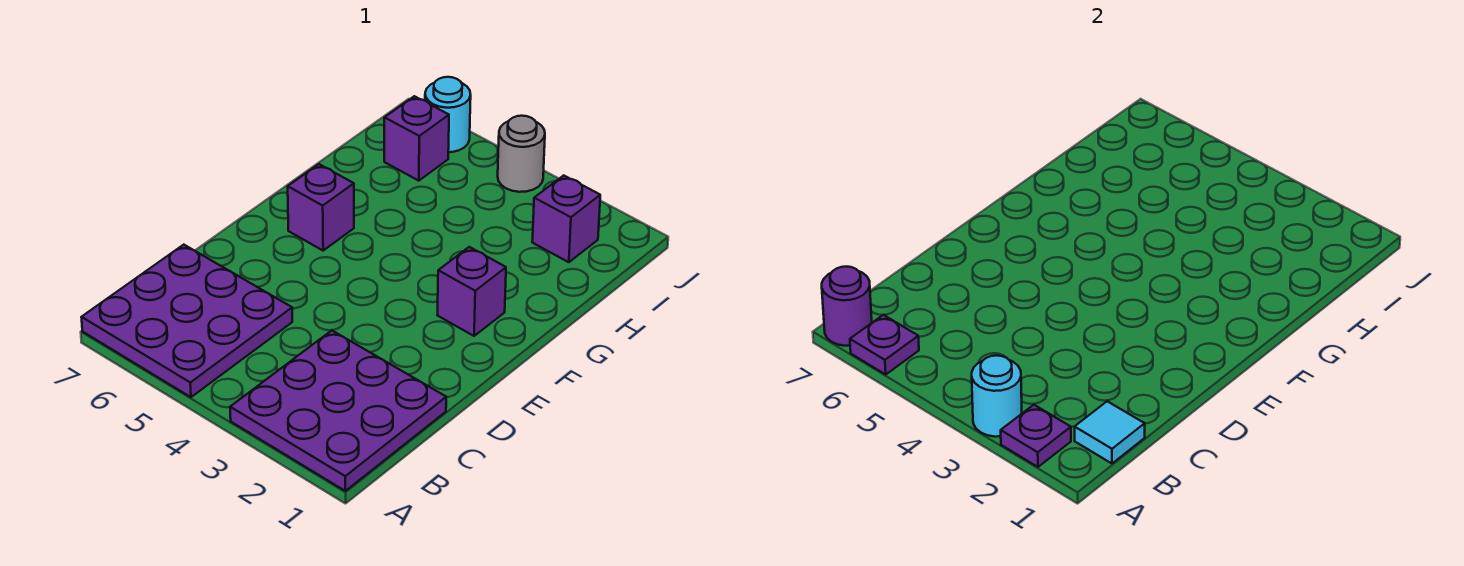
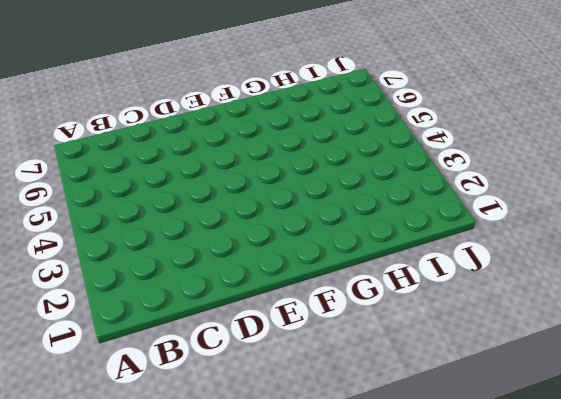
none -> purple 3x3 plate [230,330,446,491]
none -> purple 3x3 plate [81,245,292,397]
none -> purple 1x1 brick [438,247,506,336]

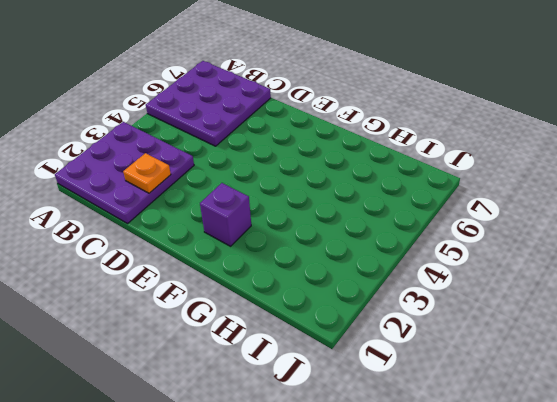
orange 1x1 plate [123,153,171,193] -> none
none -> purple 1x1 brick [288,164,354,250]
none -> purple 1x1 brick [532,175,600,262]
none -> purple 1x1 brick [384,96,449,181]

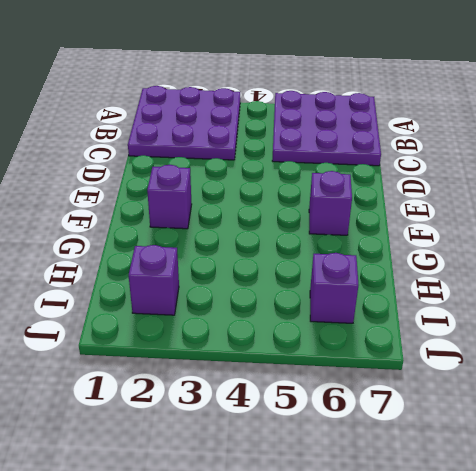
none -> grey 1x1 round brick [498,116,545,192]
none -> cyan 1x1 round brick [425,77,471,152]
none -> purple 1x1 plate [1001,405,1071,467]

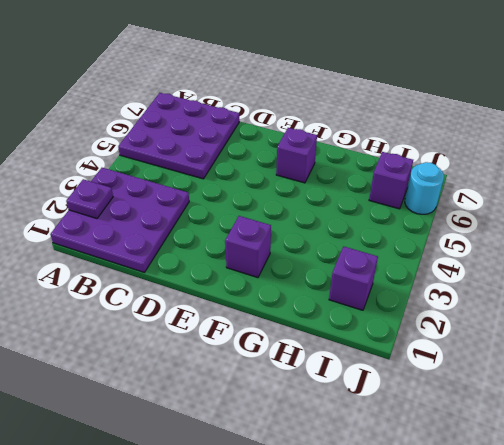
none -> grey 1x1 round brick [498,116,545,192]
none -> cyan 1x1 round brick [972,355,1022,437]
none -> purple 1x1 plate [850,315,919,374]

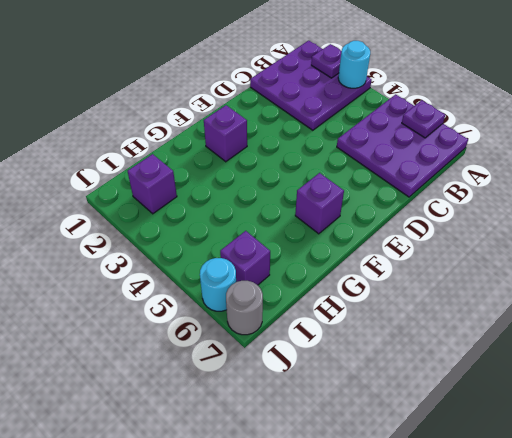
grey 1x1 round brick [226,281,263,335] -> grey 1x1 round brick moved to [498,116,545,192]
none -> purple 1x1 round brick [822,266,872,346]
none -> cyan 1x1 tile [1075,401,1145,463]

